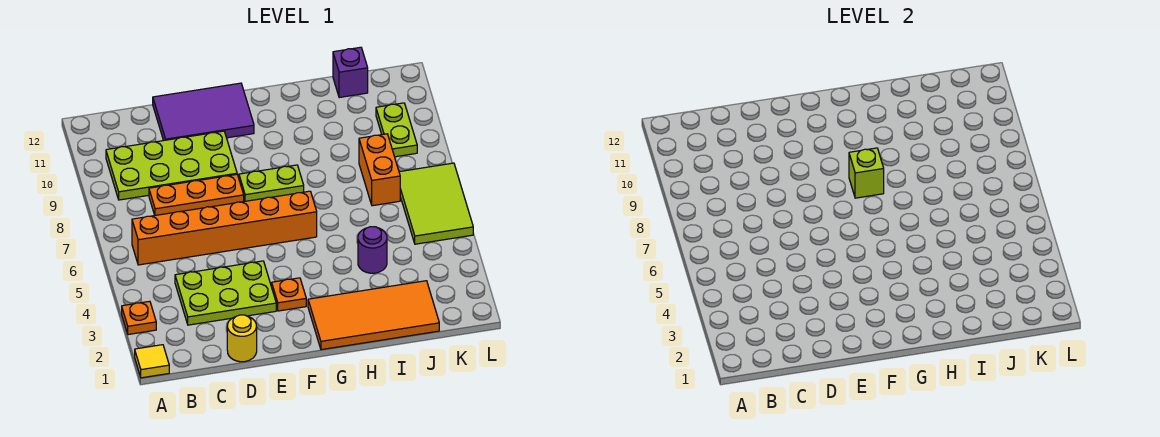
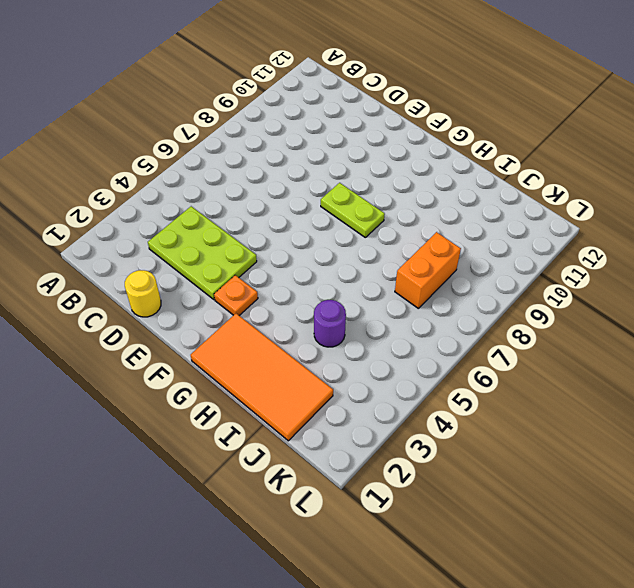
none -> yellow 1x1 tile [135,345,169,378]
none -> orange 1x1 plate [122,301,156,335]
none -> orange 1x6 brick [132,191,317,265]

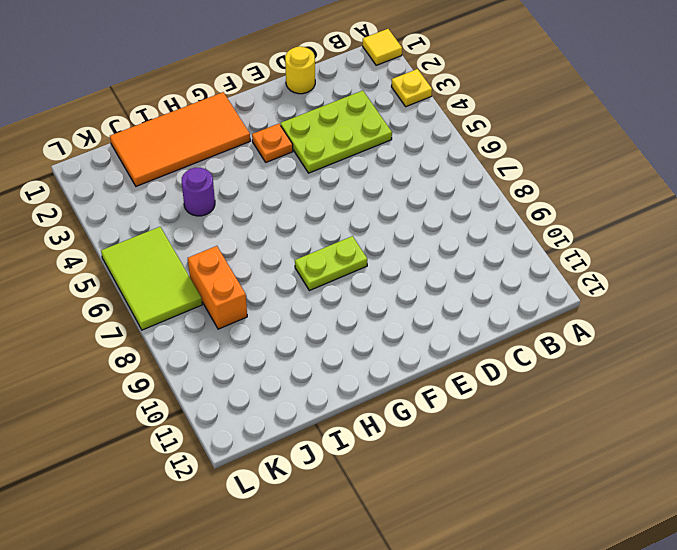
yellow 1x1 plate [391,69,432,107] -> orange 1x1 plate [122,301,156,335]
none -> orange 1x6 brick [132,191,317,265]
none -> lime 2x4 plate [106,131,237,200]
none -> orange 1x3 plate [149,174,244,215]

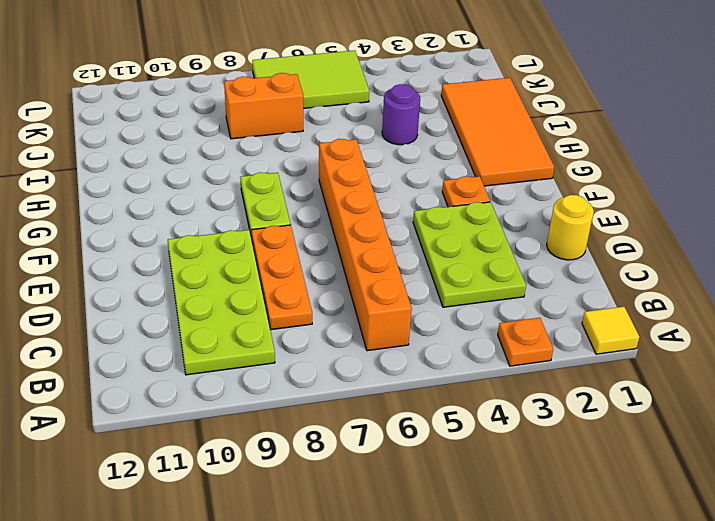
none -> purple 2x3 tile [153,83,254,141]
none -> purple 1x1 brick [333,47,368,98]
none -> lime 1x2 plate [376,103,417,157]

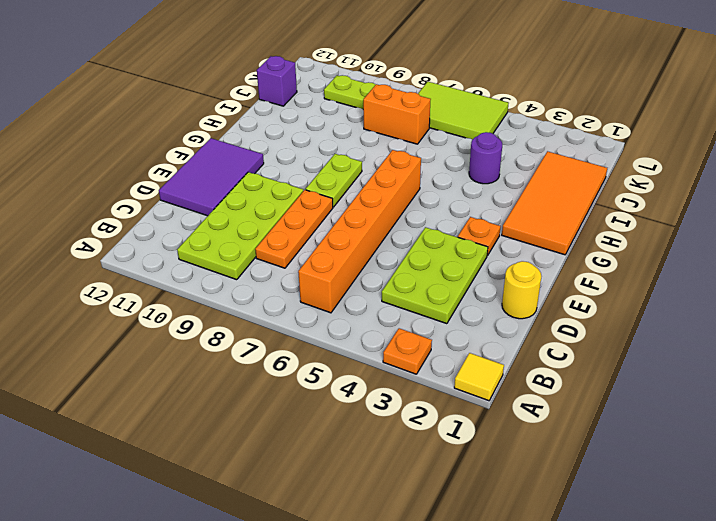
none -> lime 1x1 brick [849,148,884,198]

